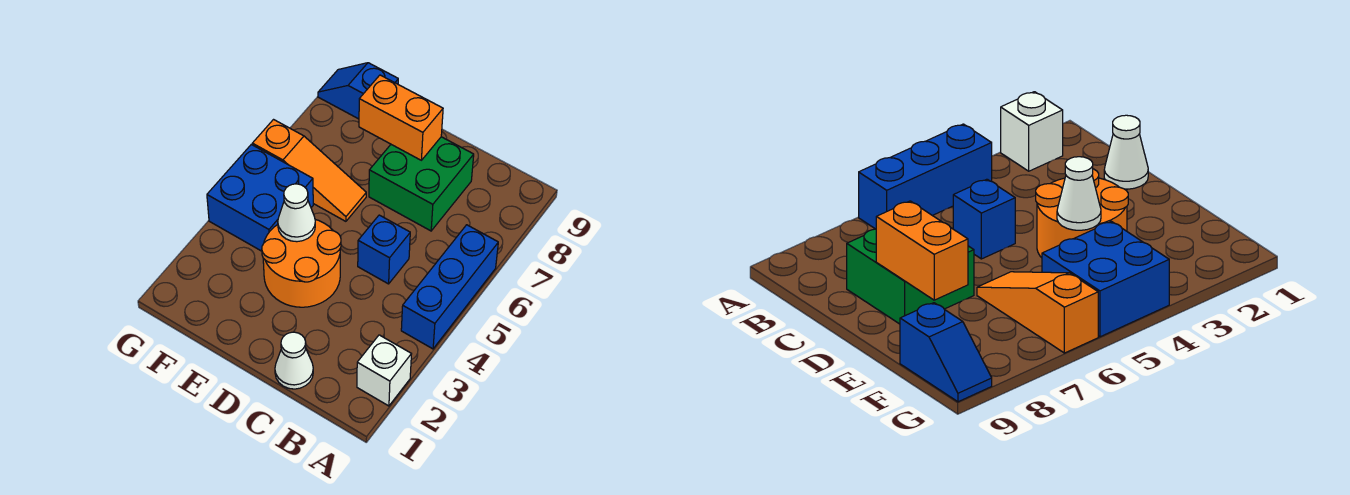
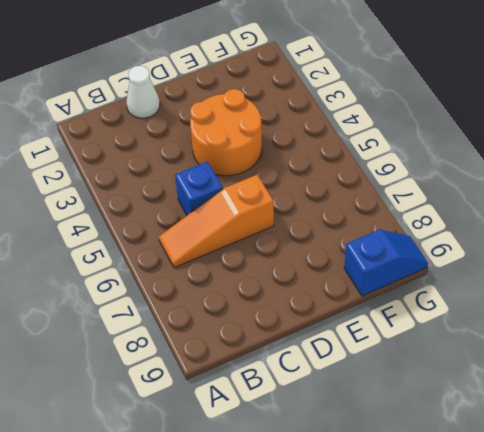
orange 1x3 slope [159,175,274,268] -> orange 1x3 slope moved to [252,120,366,221]
none -> white 1x1 brick [357,335,411,406]
none -> blue 1x3 brick [401,225,498,349]

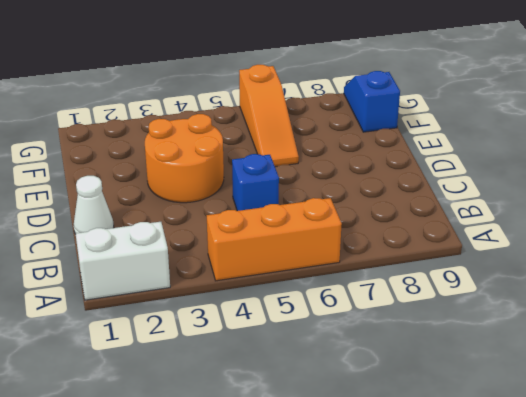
white 1x2 brick [76,222,170,300] -> white 1x1 brick [357,335,411,406]
orange 1x3 brick [207,198,342,281] -> blue 1x3 brick [401,225,498,349]
none -> green 2x2 brick [369,137,474,231]
none -> blue 2x2 brick [207,144,313,251]

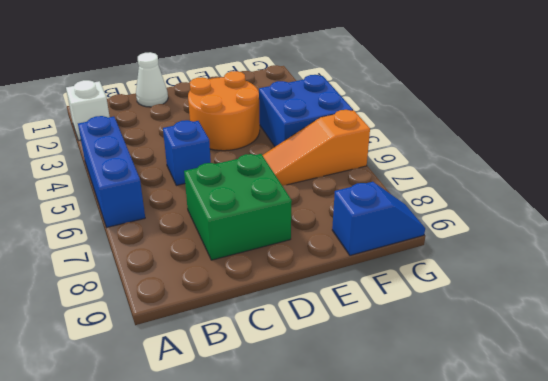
none -> orange 1x2 brick [359,75,443,160]
none -> white 1x1 cone [278,184,315,242]

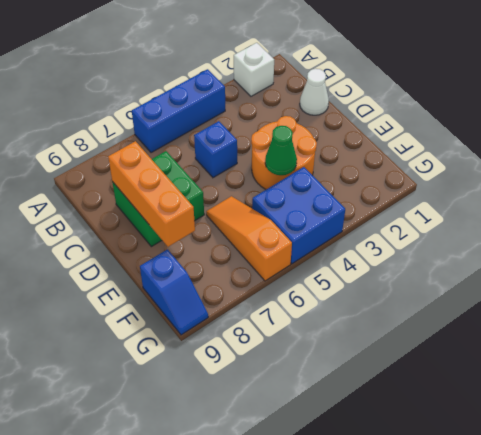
orange 1x3 brick [108,141,195,247] -> orange 1x2 brick [359,75,443,160]
green 1x1 cone [265,126,297,175] -> white 1x1 cone [278,184,315,242]

